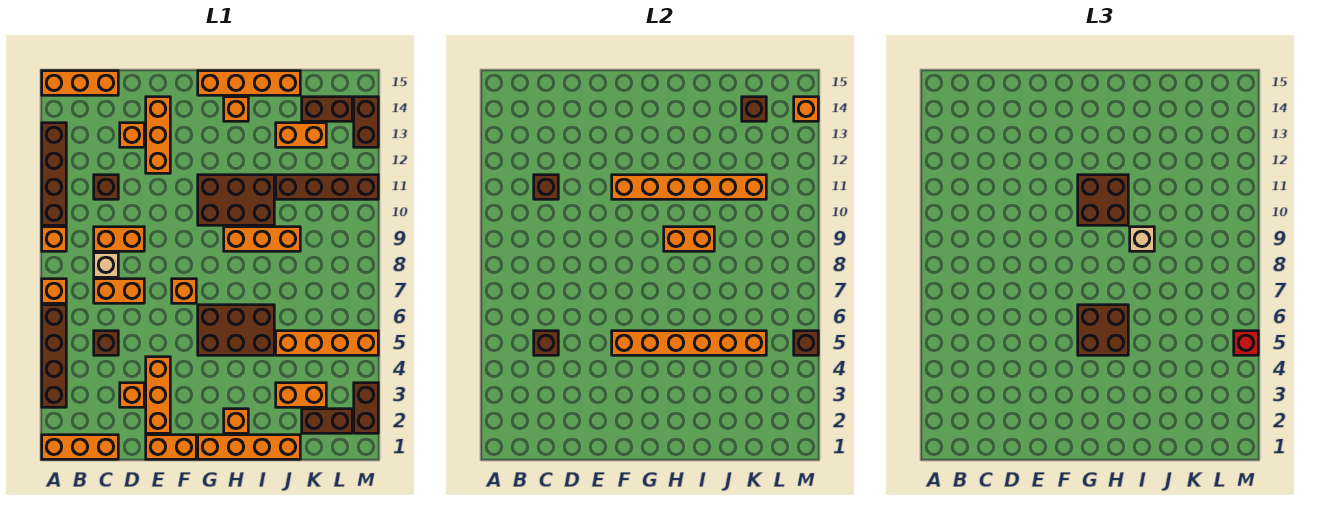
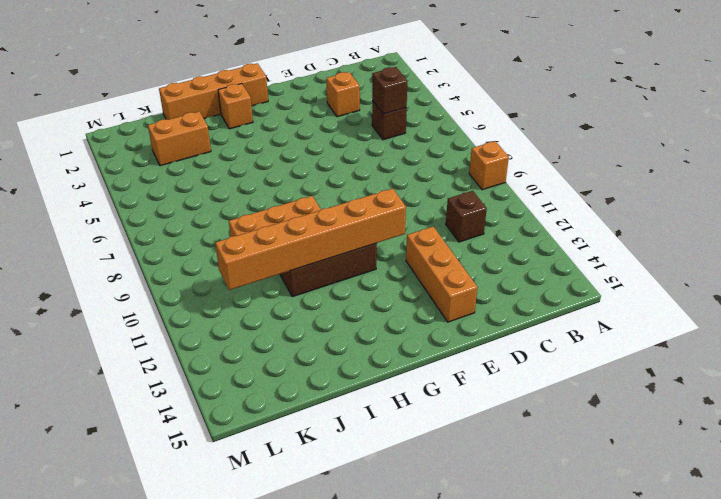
none -> orange 1x3 brick [42,435,118,459]
none -> brown 1x4 brick [42,305,66,407]
none -> orange 1x1 brick [42,279,66,303]
none -> brown 1x4 brick [42,123,66,225]

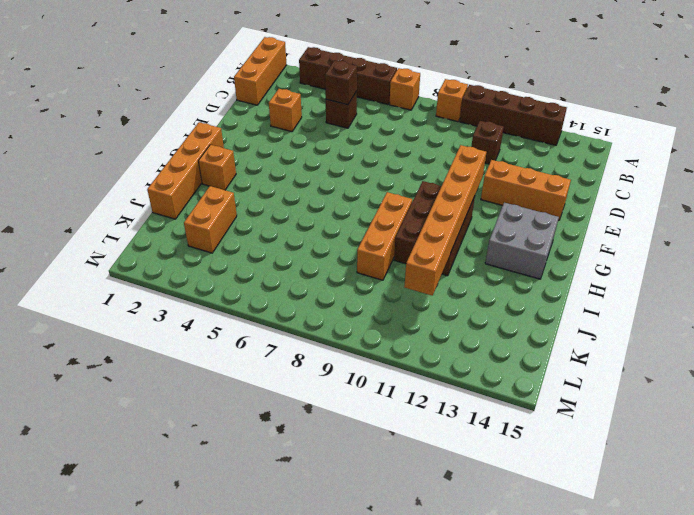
grey 2x2 brick [485,203,559,279] -> orange 1x1 brick [224,97,248,121]
none -> orange 1x3 brick [42,71,118,95]
none -> orange 1x2 brick [94,279,144,303]
none -> tan 1x1 brick [94,253,118,277]
none -> orange 1x2 brick [94,227,144,251]

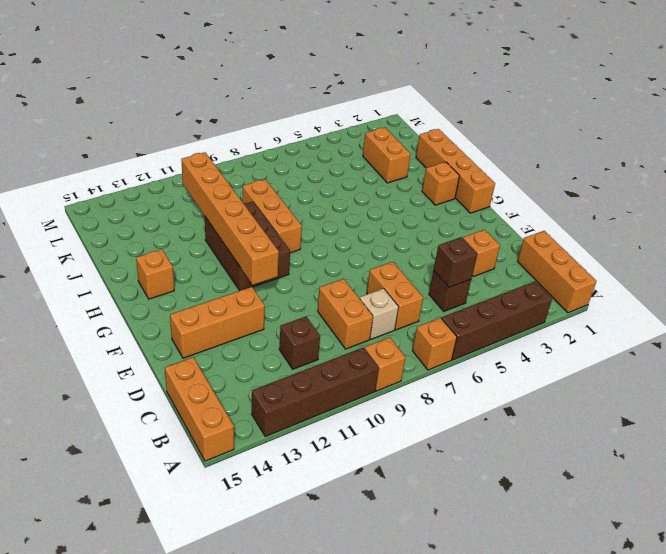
none -> orange 1x1 brick [120,123,144,147]
none -> orange 1x2 brick [146,435,196,459]
none -> orange 1x3 brick [146,357,170,433]
none -> orange 1x1 brick [172,279,196,303]

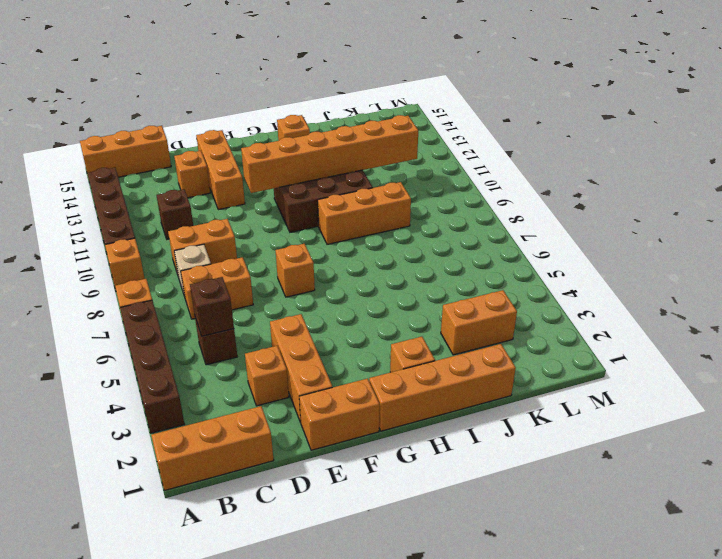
none -> brown 2x3 brick [198,305,274,355]
none -> orange 1x4 brick [198,71,300,95]
none -> orange 1x4 brick [276,331,378,355]
none -> brown 1x4 brick [276,175,378,199]

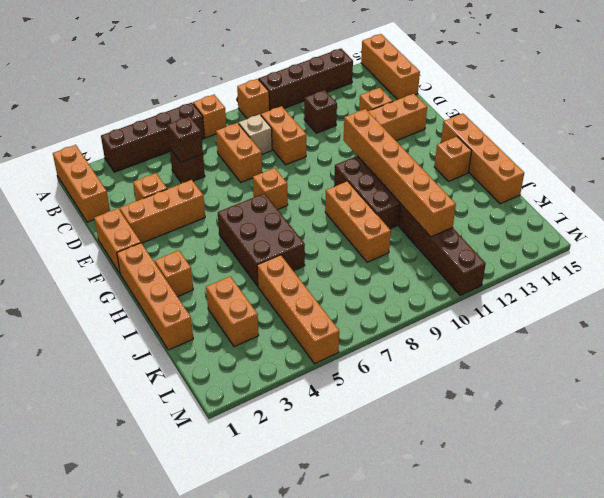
none -> orange 1x2 brick [276,123,326,147]
none -> brown 1x2 brick [302,409,352,433]
none -> brown 1x2 brick [302,97,352,121]
none -> brown 1x2 brick [354,383,378,433]

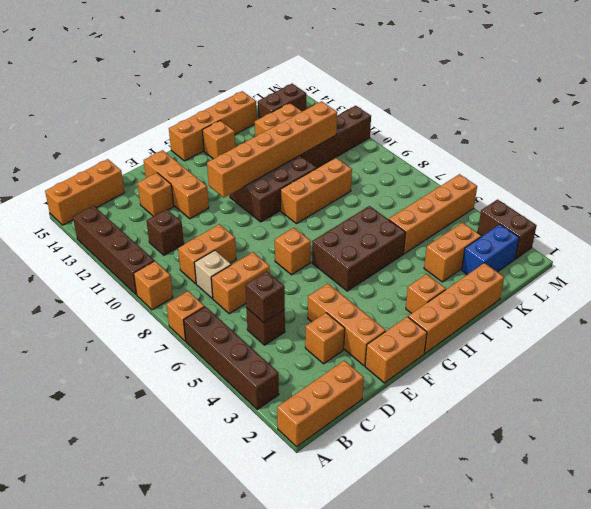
blue 1x2 brick [462,224,519,275] -> brown 1x2 brick [302,409,352,433]
none -> brown 1x2 brick [354,97,378,147]
none -> brown 1x1 brick [534,175,558,199]
none -> orange 1x6 brick [612,331,766,355]
none -> orange 1x2 brick [664,227,714,251]

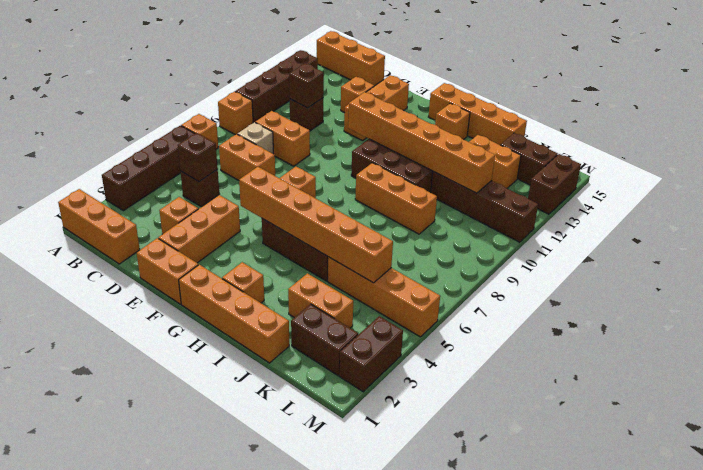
none -> orange 1x2 brick [664,227,714,251]
none -> brown 1x1 brick [742,97,766,121]
none -> brown 1x1 brick [794,331,818,355]
none -> orange 1x1 brick [794,97,818,121]

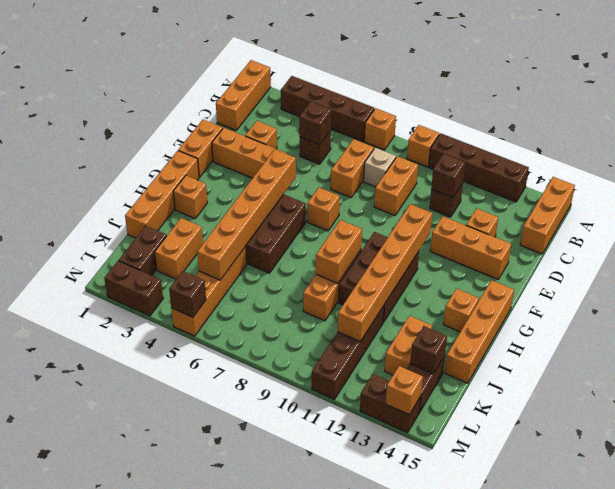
none -> brown 2x2 brick [1078,305,1128,355]
none -> brown 2x2 brick [1078,175,1128,225]
none -> tan 1x1 brick [1130,227,1154,251]
none -> red 1x1 brick [1234,331,1258,355]

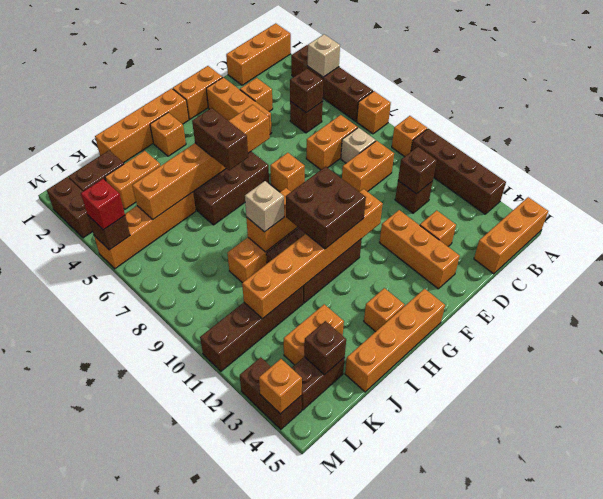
tan 1x1 brick [308,34,340,77] -> none
brown 1x2 brick [192,108,248,170] -> brown 2x2 brick [1078,305,1128,355]

